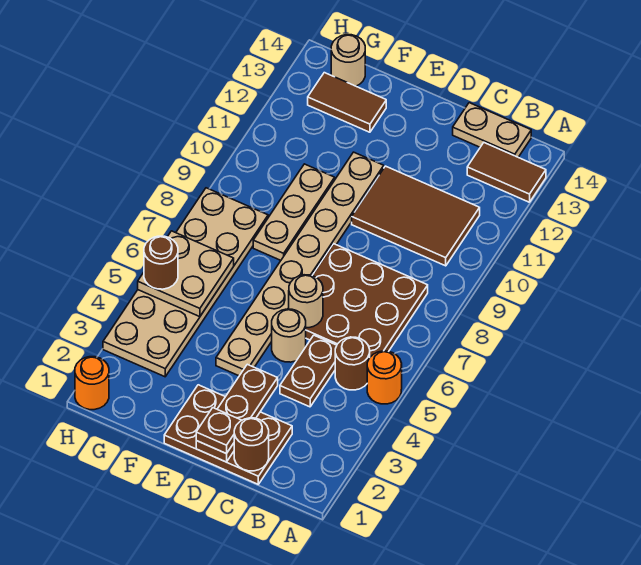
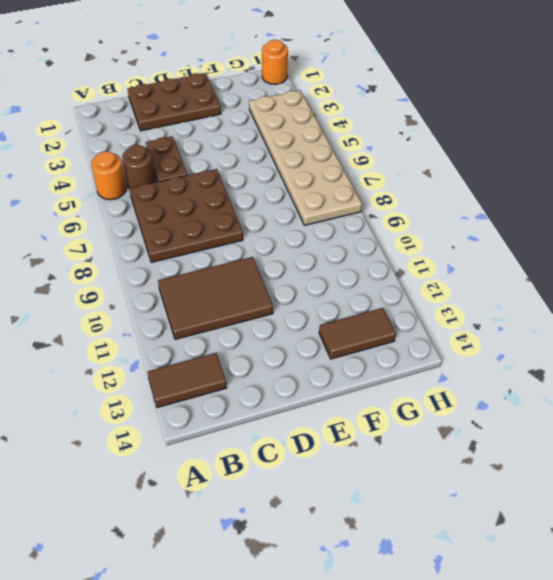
none -> tan 1x2 plate [453,103,531,157]
none -> tan 1x1 round brick [272,309,306,362]
none -> tan 1x8 plate [216,152,384,376]

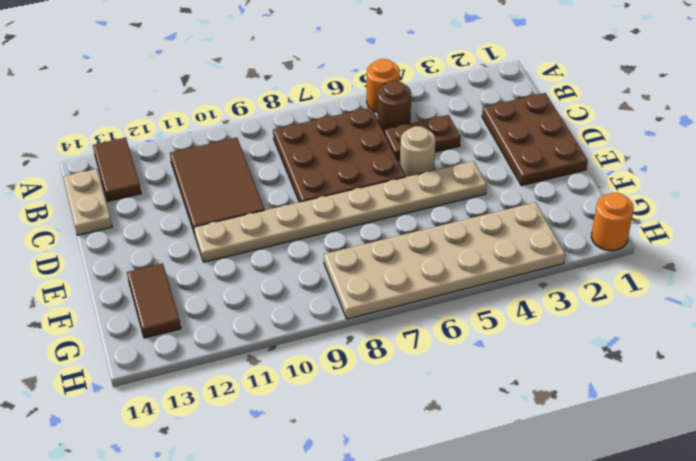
none -> tan 1x3 plate [253,164,335,260]
none -> tan 1x1 round brick [331,35,365,86]
none -> brown 1x1 round brick [234,418,269,471]

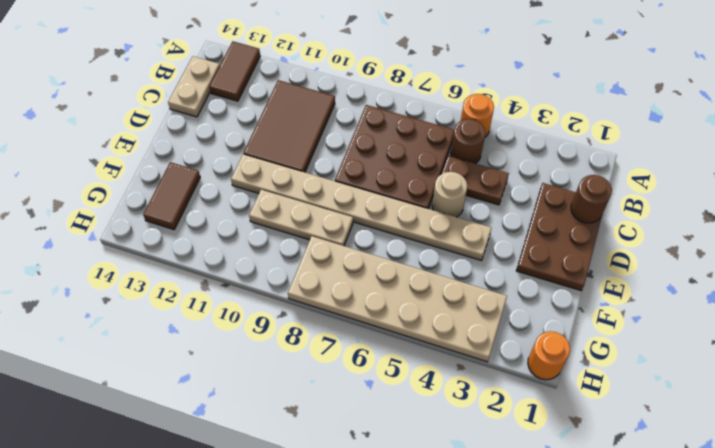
none -> tan 1x1 round brick [331,35,365,86]
none -> brown 1x3 plate [196,364,278,462]
none -> tan 1x1 round brick [289,275,323,328]

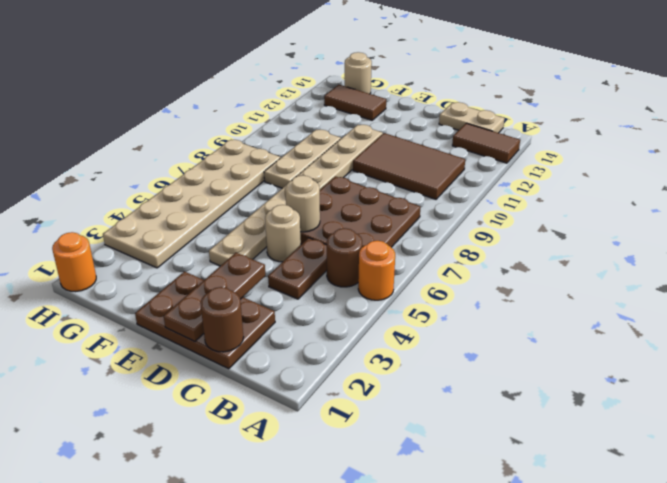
none -> tan 2x2 plate [138,231,234,317]
none -> brown 1x1 plate [196,408,242,454]
none -> brown 1x1 round brick [144,236,178,289]

